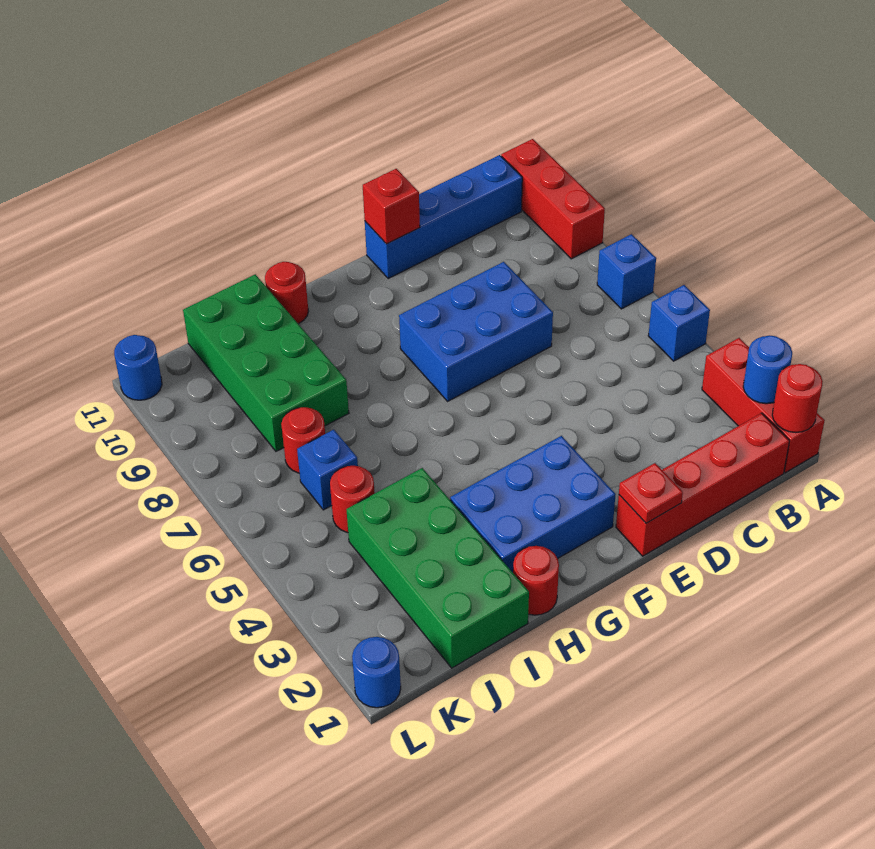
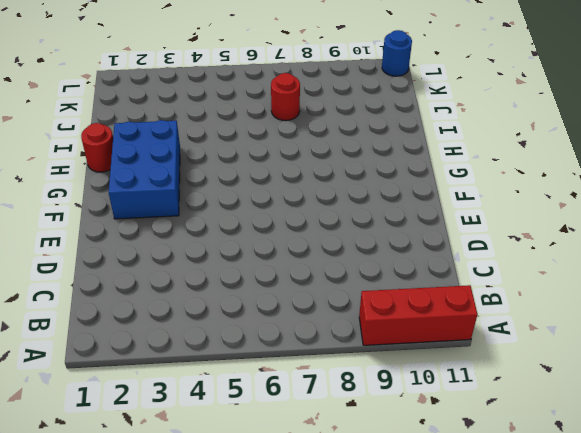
none -> red 1x3 brick [702,338,825,473]
none -> blue 1x1 brick [648,285,710,361]
none -> blue 1x1 brick [597,234,656,309]

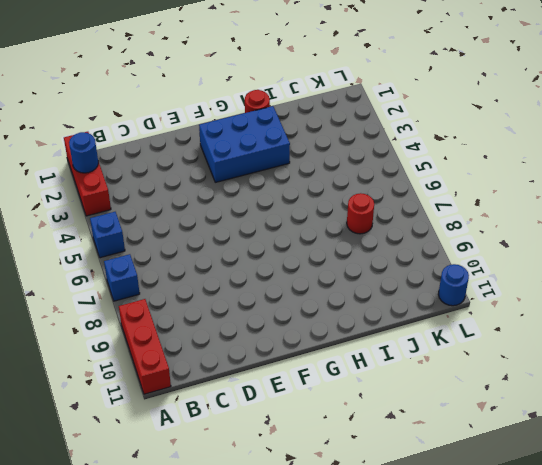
none -> red 1x4 brick [616,413,790,556]
none -> blue 1x4 brick [365,155,522,279]
none -> blue 2x3 brick [399,262,553,401]

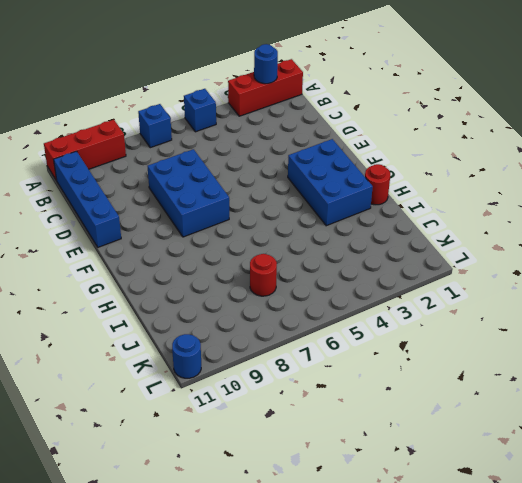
none -> red 1x4 brick [616,413,790,556]
none -> red 1x1 round brick [265,262,309,324]
none -> green 2x4 brick [346,468,529,668]

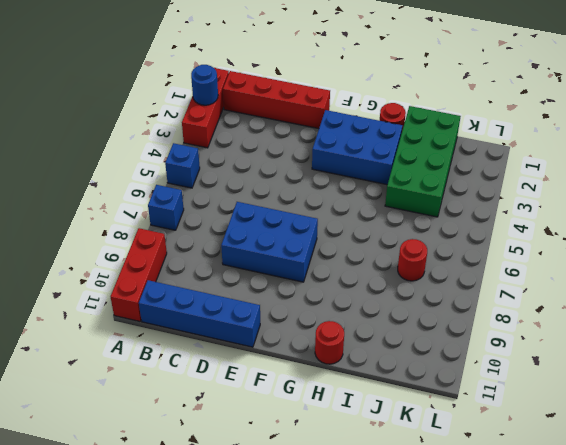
none -> green 2x4 brick [183,274,349,451]
none -> red 1x1 round brick [330,466,375,533]
none -> blue 1x1 brick [297,430,358,510]

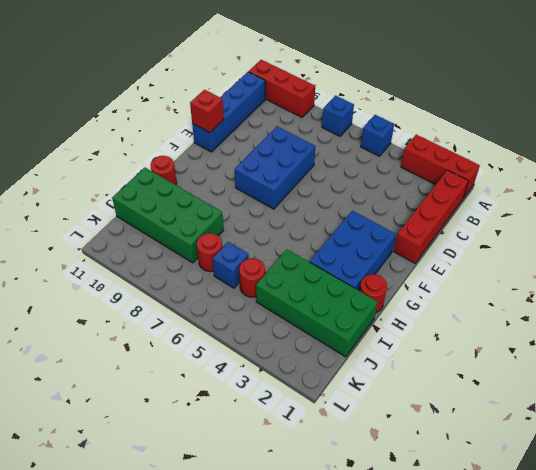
none -> blue 1x1 round brick [352,637,401,708]
none -> blue 1x1 round brick [114,335,162,400]
none -> red 1x1 round brick [772,364,823,433]

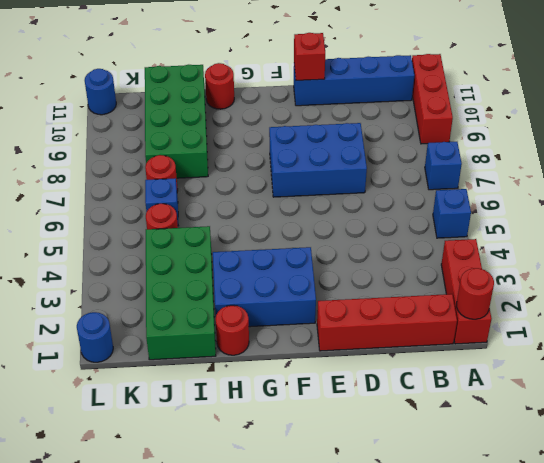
none -> blue 1x1 round brick [743,335,792,404]
none -> red 1x1 plate [619,463,683,523]

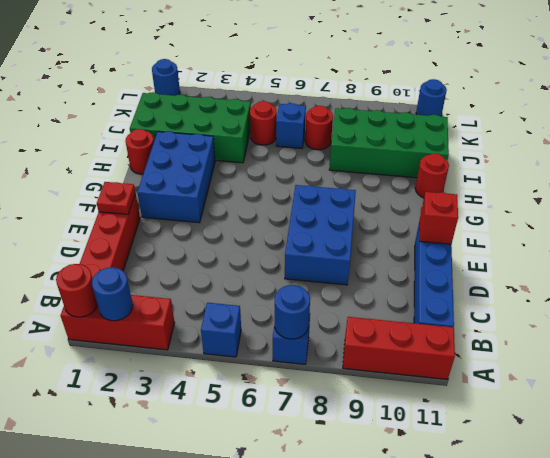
blue 1x1 round brick [275,285,310,339] -> none

